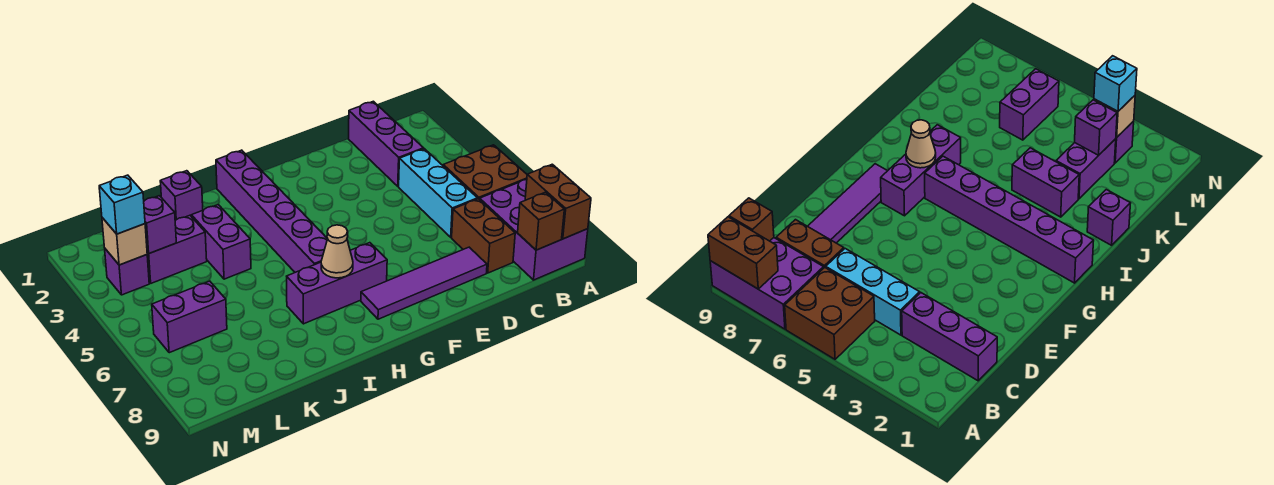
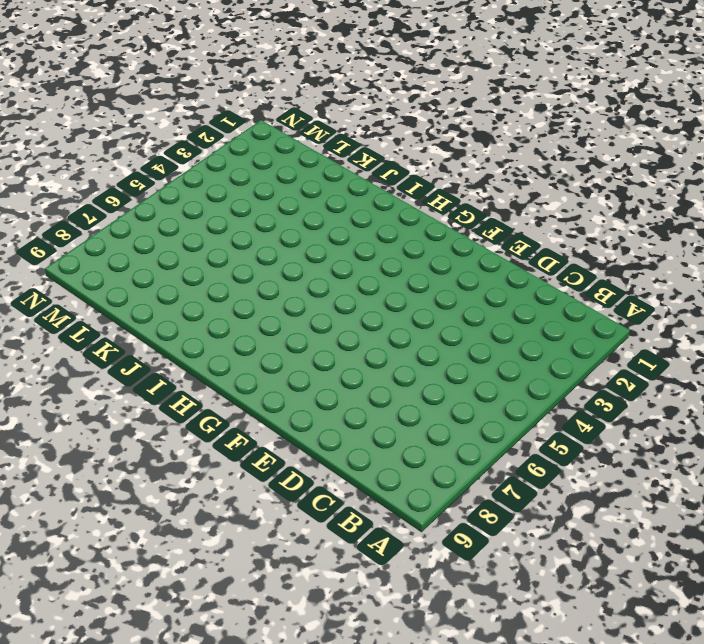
none -> brown 2x2 brick [443,145,527,200]
none -> purple 2x3 brick [480,179,588,280]
none -> purple 1x3 brick [349,101,424,186]

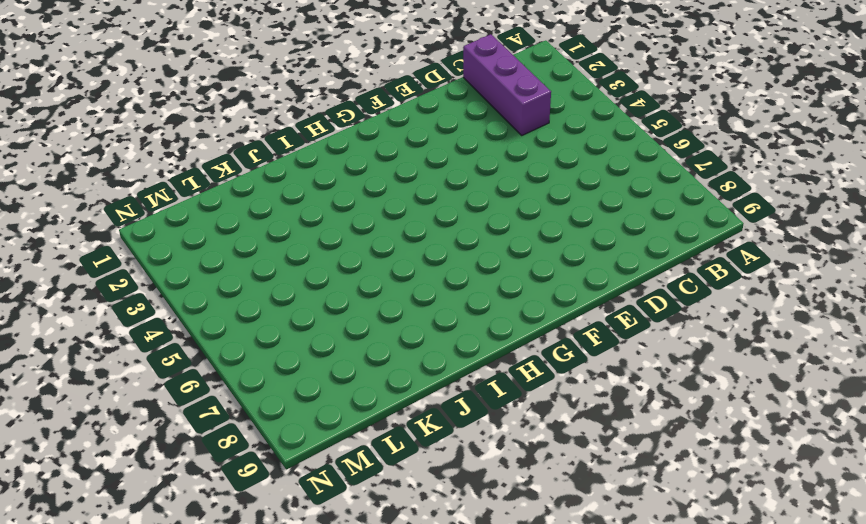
none -> brown 2x2 brick [443,145,527,200]
none -> purple 2x3 brick [480,179,588,280]
none -> cyan 1x3 brick [399,149,477,237]

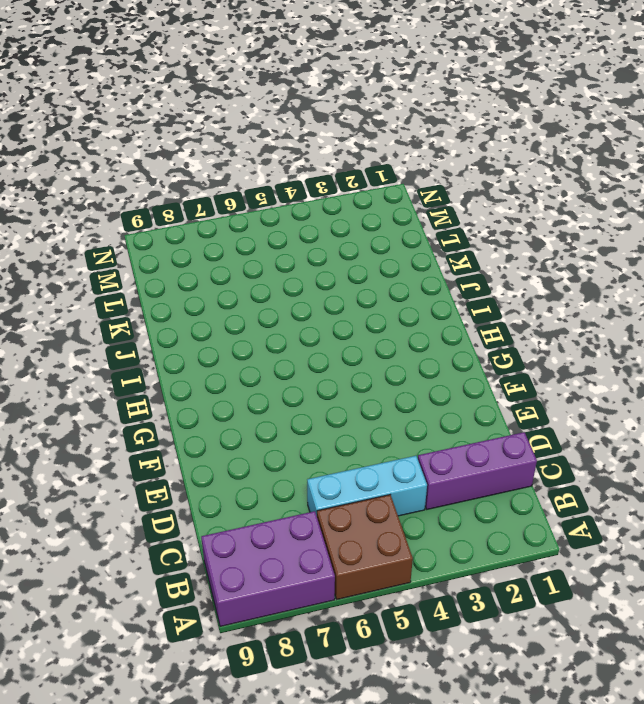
none -> brown 1x2 brick [452,199,515,273]
none -> purple 1x4 tile [361,247,487,319]
none -> purple 1x3 brick [287,243,387,324]

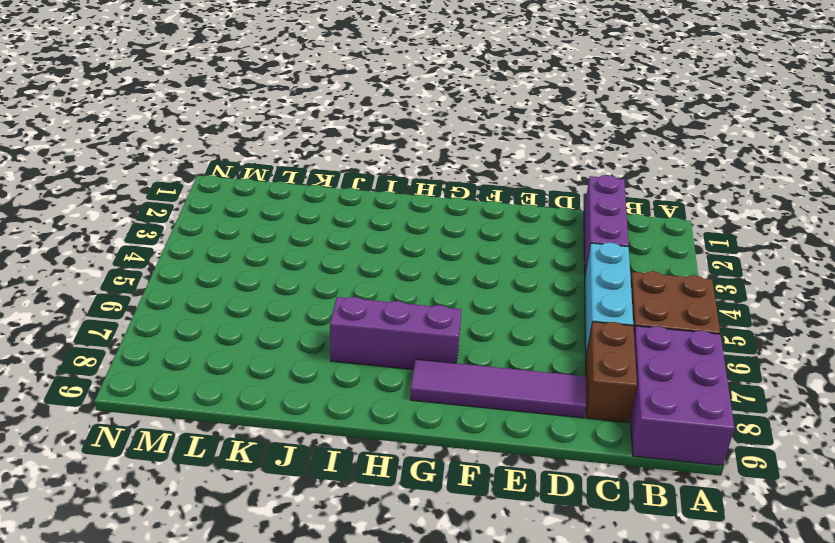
none -> purple 1x6 brick [216,150,327,272]
none -> purple 1x1 brick [160,171,203,220]
none -> purple 1x2 brick [191,205,251,279]

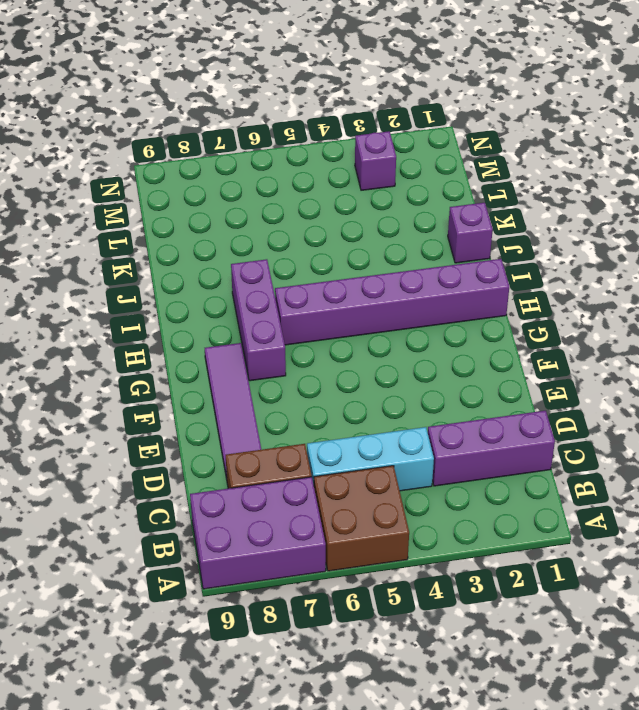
none -> purple 1x2 brick [191,205,251,279]
none -> purple 1x2 brick [147,215,207,283]
none -> purple 1x2 brick [152,281,227,353]

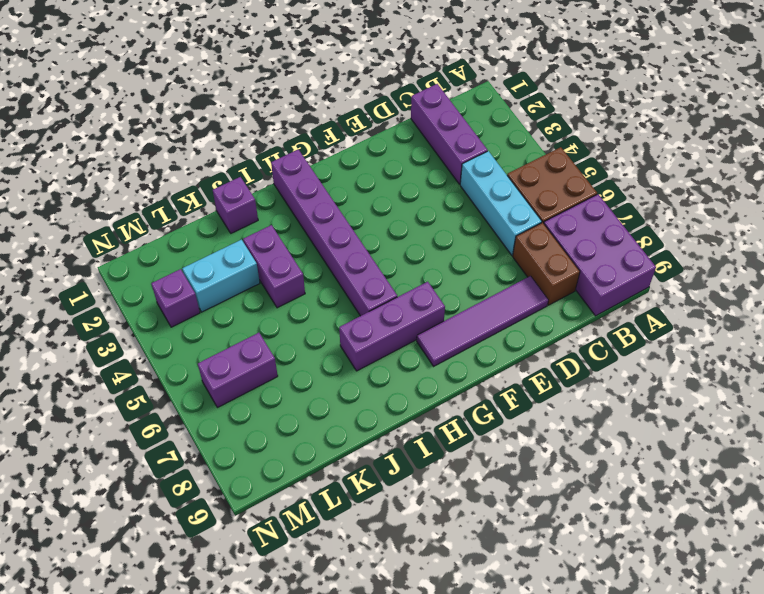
cyan 1x2 brick [182,240,260,312] -> purple 1x2 brick [147,215,207,283]
none -> brown 1x2 brick [525,164,591,239]
none -> brown 1x1 brick [518,192,564,250]
none -> tan 1x1 cone [321,225,353,278]

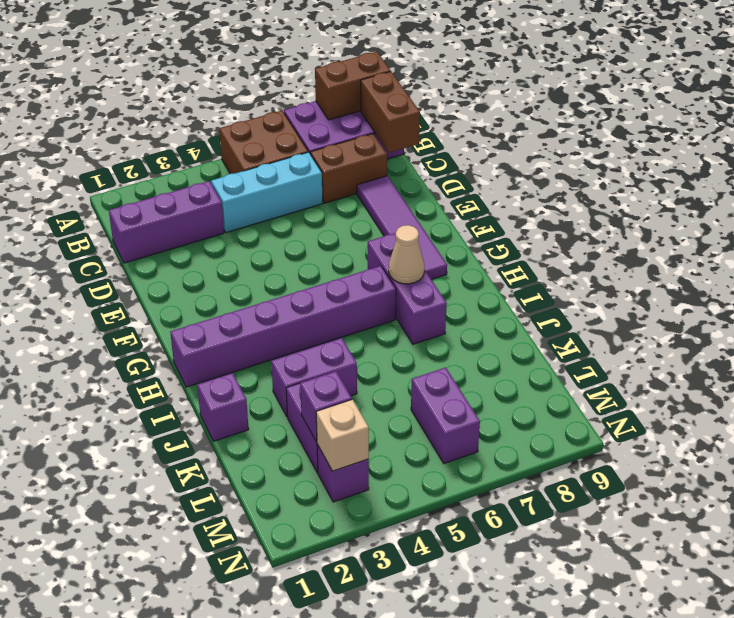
brown 1x2 brick [361,72,420,153] -> brown 1x1 brick [518,192,564,250]
none -> cyan 1x1 brick [99,175,145,234]

